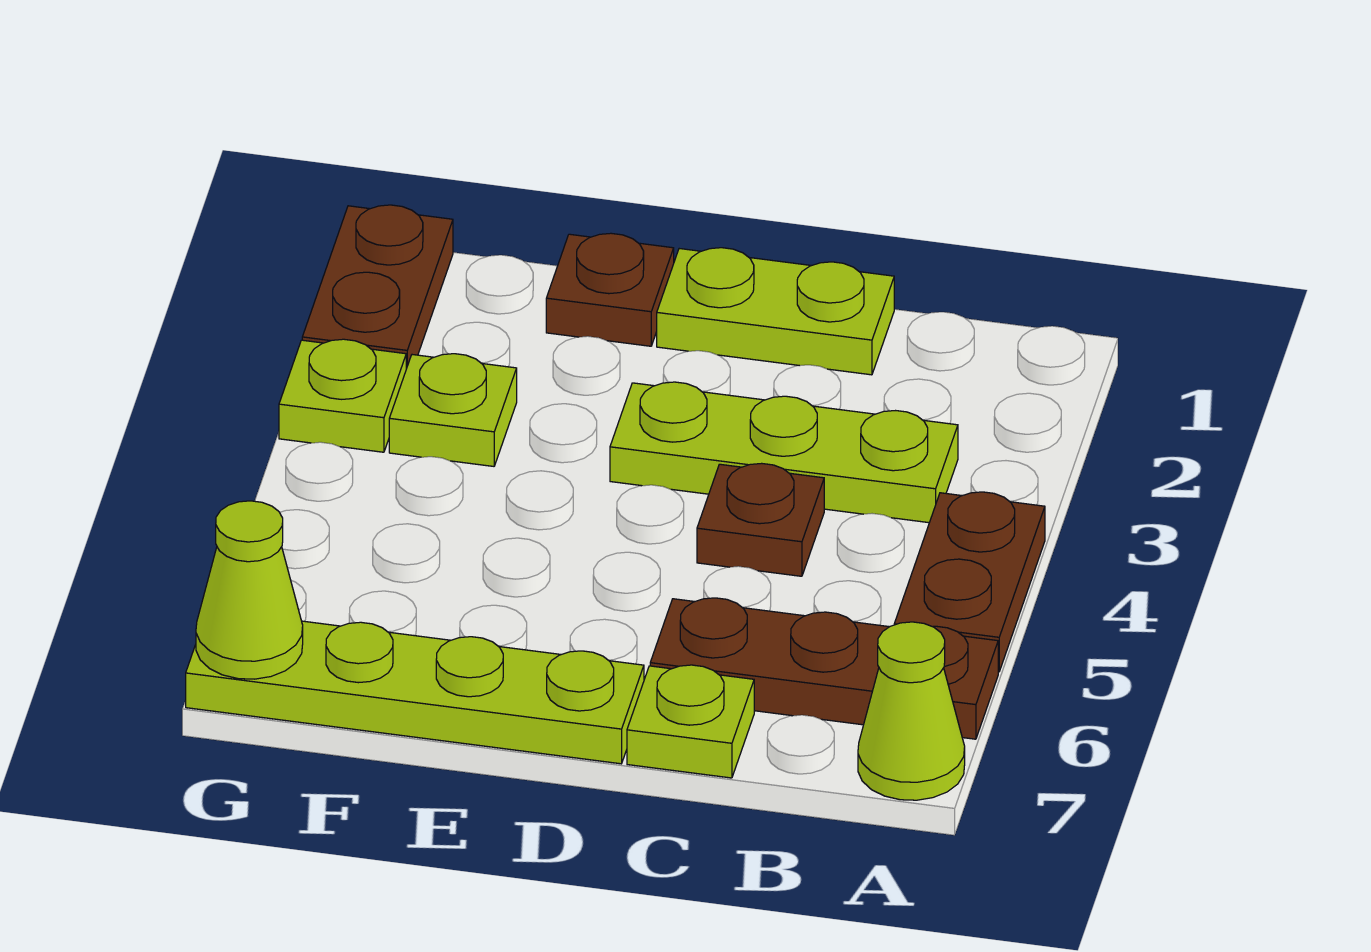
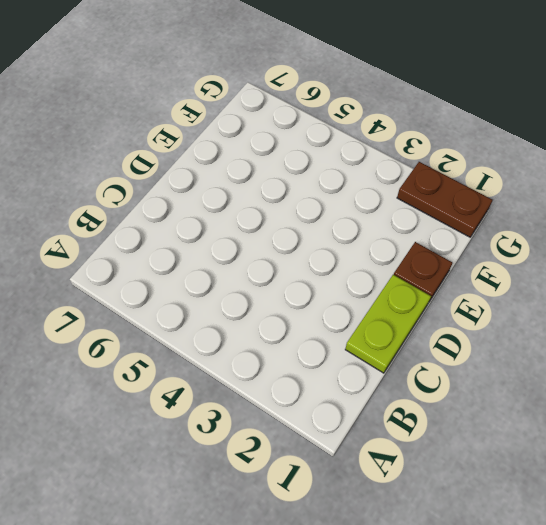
none -> brown 1x2 plate [894,492,1045,672]
none -> brown 1x3 plate [650,598,998,739]
none -> lime 1x1 cone [858,622,965,800]

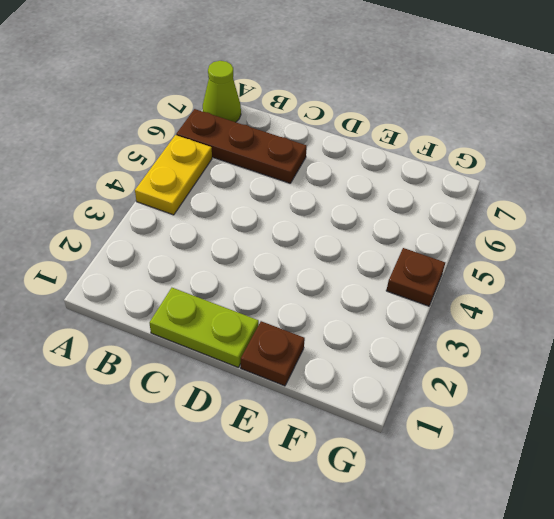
yellow 1x2 plate [135,135,212,215] -> brown 1x2 plate [894,492,1045,672]
brown 1x1 plate [386,248,445,306] -> brown 1x1 plate moved to [697,463,824,576]
none -> lime 1x3 plate [610,382,958,523]
none -> lime 1x1 plate [627,665,754,778]
none -> lime 1x4 plate [186,621,644,764]

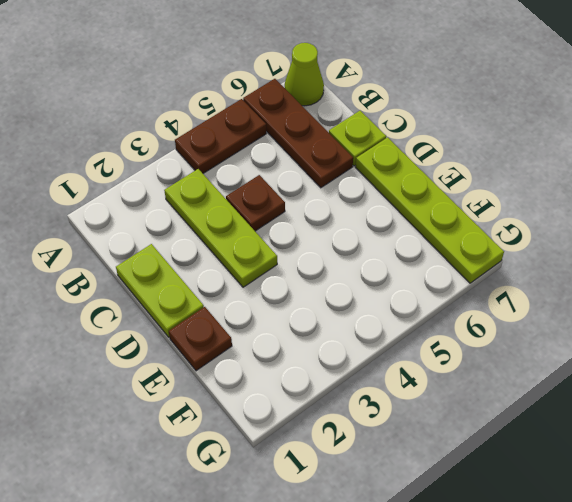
none -> lime 1x1 plate [389,354,517,466]
none -> brown 1x2 plate [302,205,453,369]
none -> lime 1x1 plate [279,339,406,452]

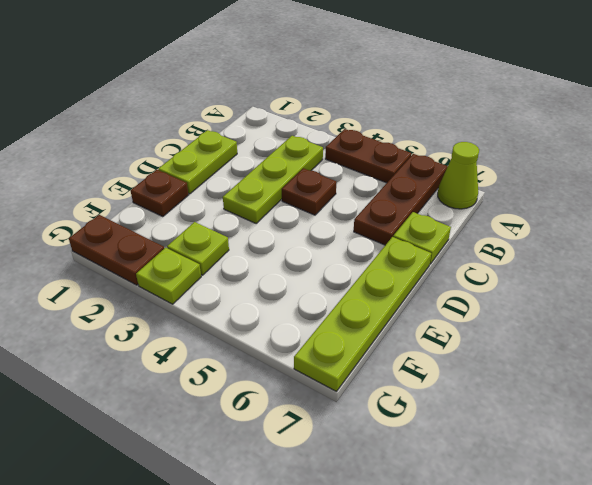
none -> lime 1x1 cone [196,501,303,679]

